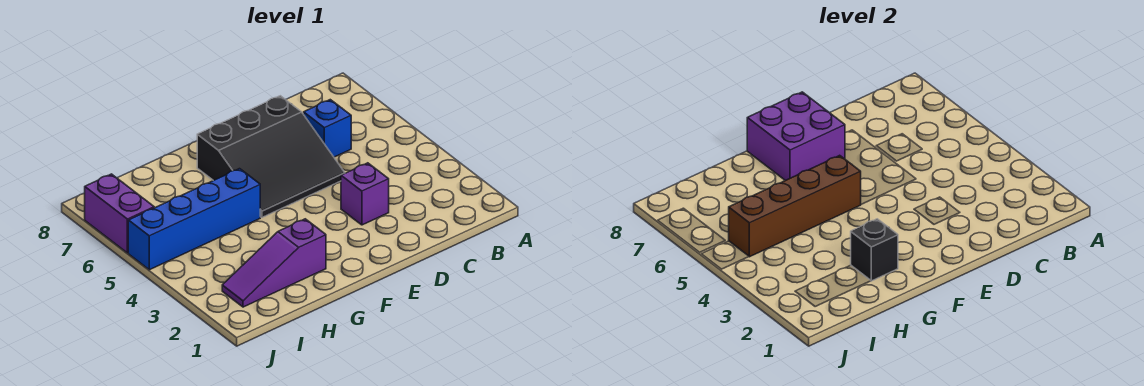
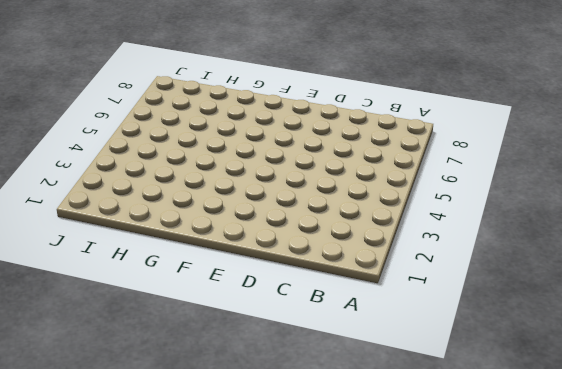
none -> blue 1x1 brick [304,100,351,157]
none -> purple 1x1 brick [341,163,389,225]

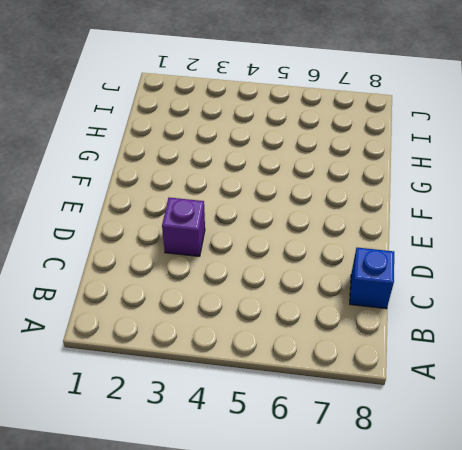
blue 1x1 brick [350,248,394,309] -> blue 1x1 brick moved to [304,100,351,157]
none -> black 3x3 slope [197,96,345,217]
none -> purple 1x3 slope [222,219,326,307]

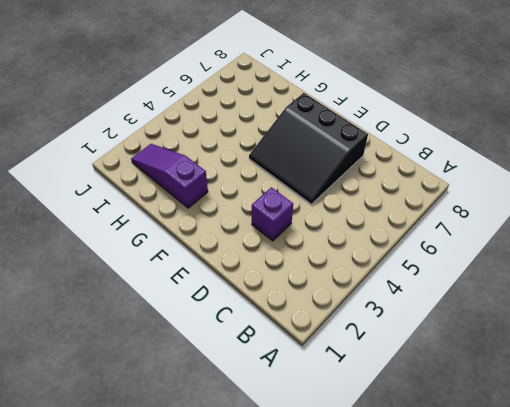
none -> blue 1x1 brick [304,100,351,157]
none -> blue 1x4 brick [128,169,260,270]

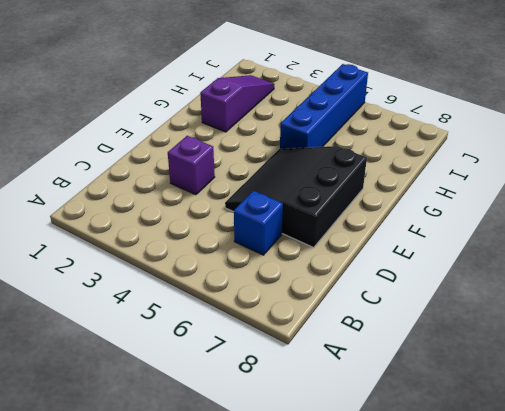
none -> purple 1x2 brick [85,174,154,253]
none -> purple 2x2 brick [747,92,845,181]

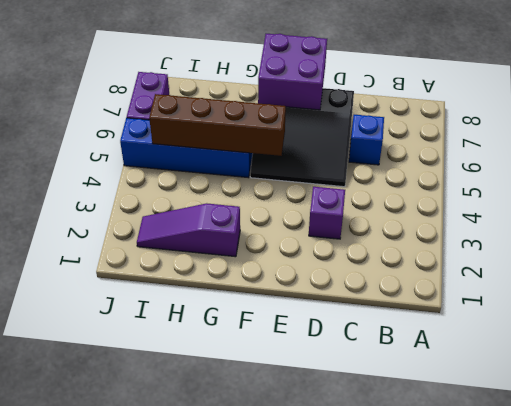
none -> black 1x1 brick [851,219,898,281]

